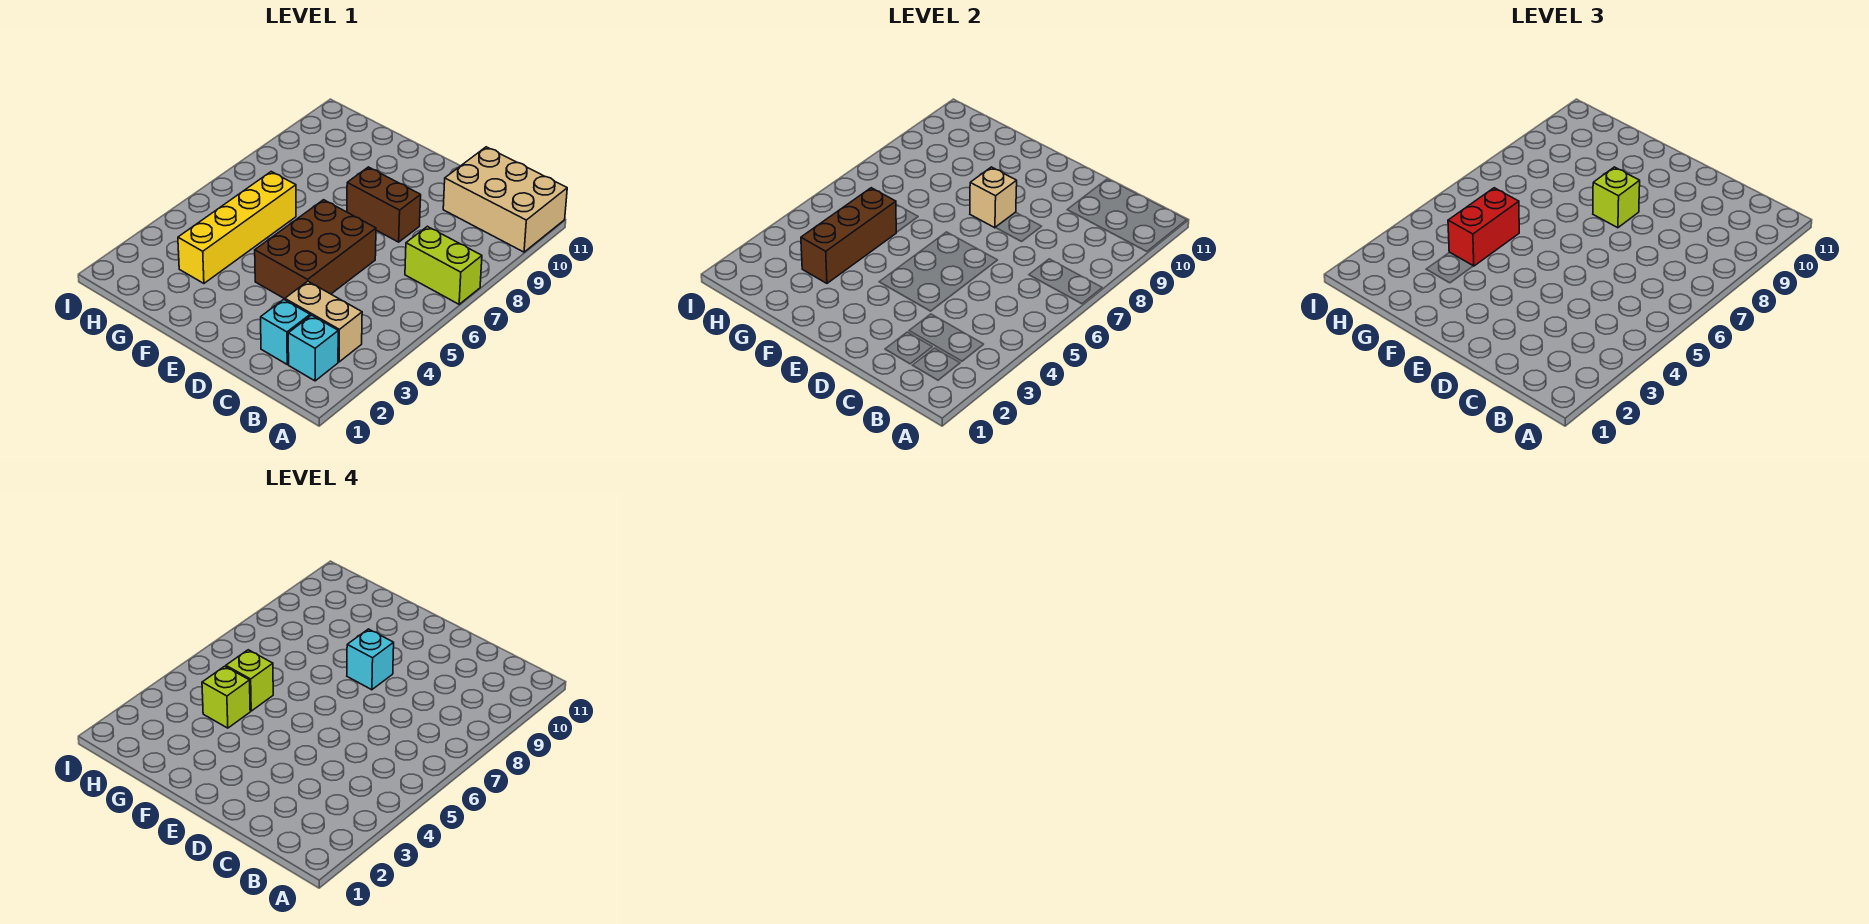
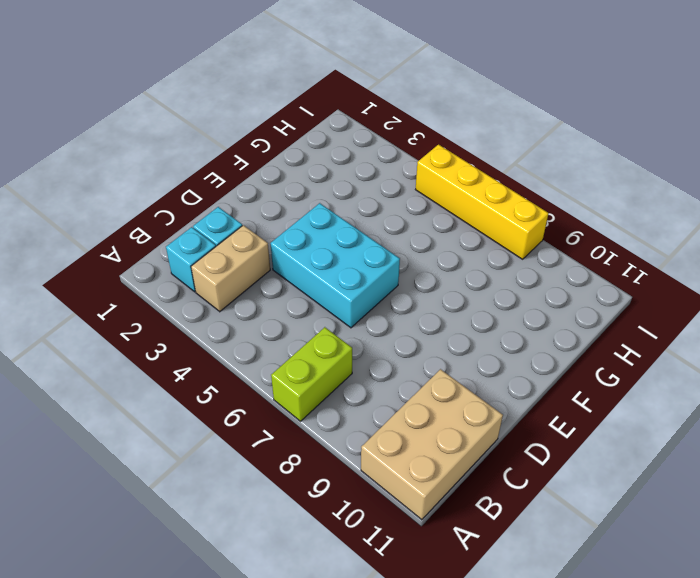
cyan 2x3 brick [270,203,400,328] -> brown 2x3 brick [255,200,376,299]
yellow 1x4 brick [416,145,549,259] -> yellow 1x4 brick moved to [178,172,296,283]
none -> brown 1x2 brick [347,167,421,242]
none -> tan 1x1 brick [970,167,1017,228]
none -> brown 1x3 brick [801,188,896,283]

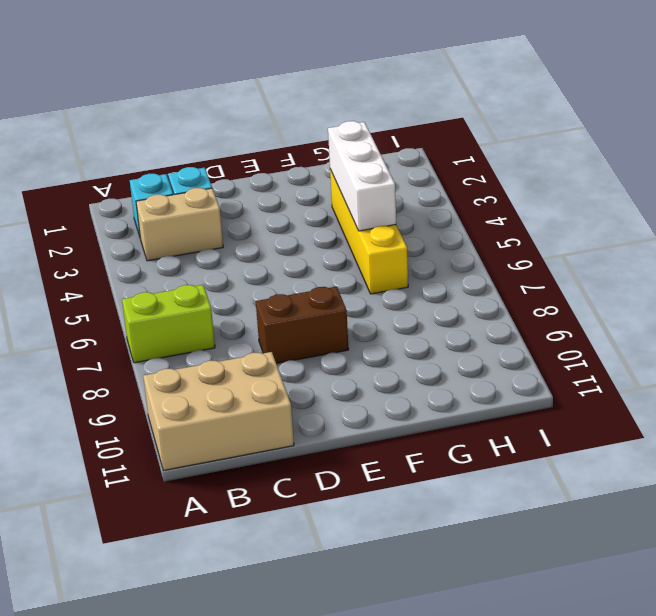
white 1x3 brick [328,121,396,231] -> brown 1x3 brick [801,188,896,283]
none -> brown 2x3 brick [255,200,376,299]
none -> tan 1x1 brick [970,167,1017,228]
none -> lime 1x1 brick [1593,167,1640,228]

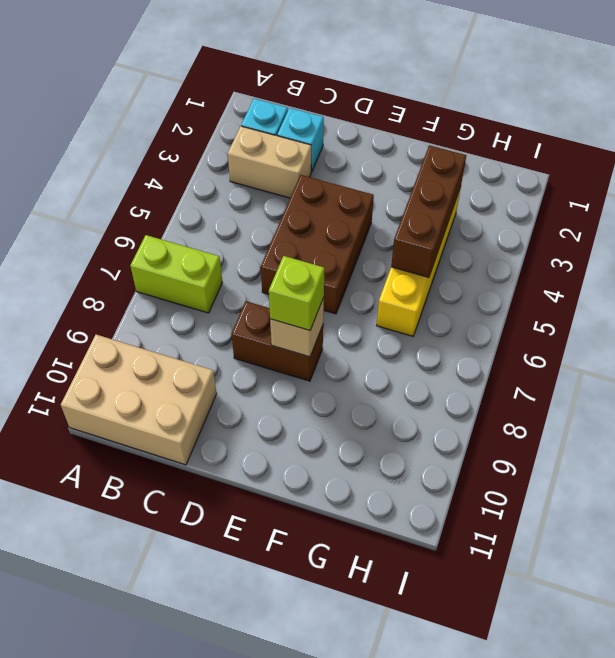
none -> red 1x2 brick [1448,188,1519,266]
none -> cyan 1x1 brick [347,629,394,690]
none -> lime 1x1 brick [202,666,250,728]

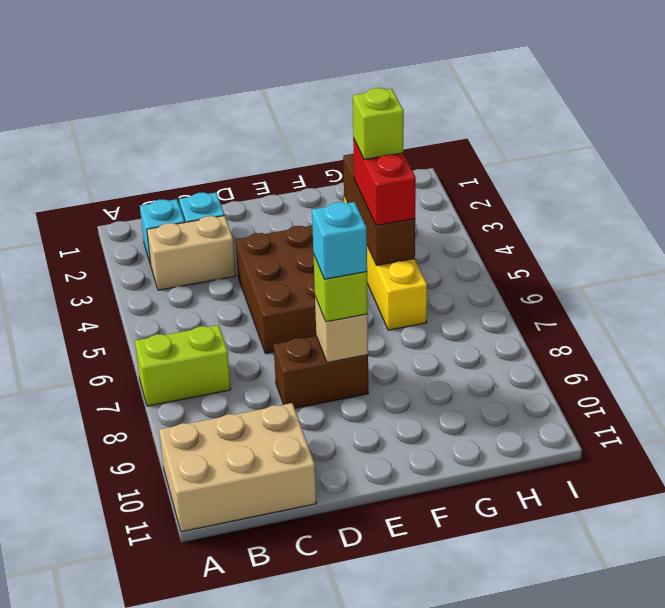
none -> lime 1x1 brick [226,650,273,711]

